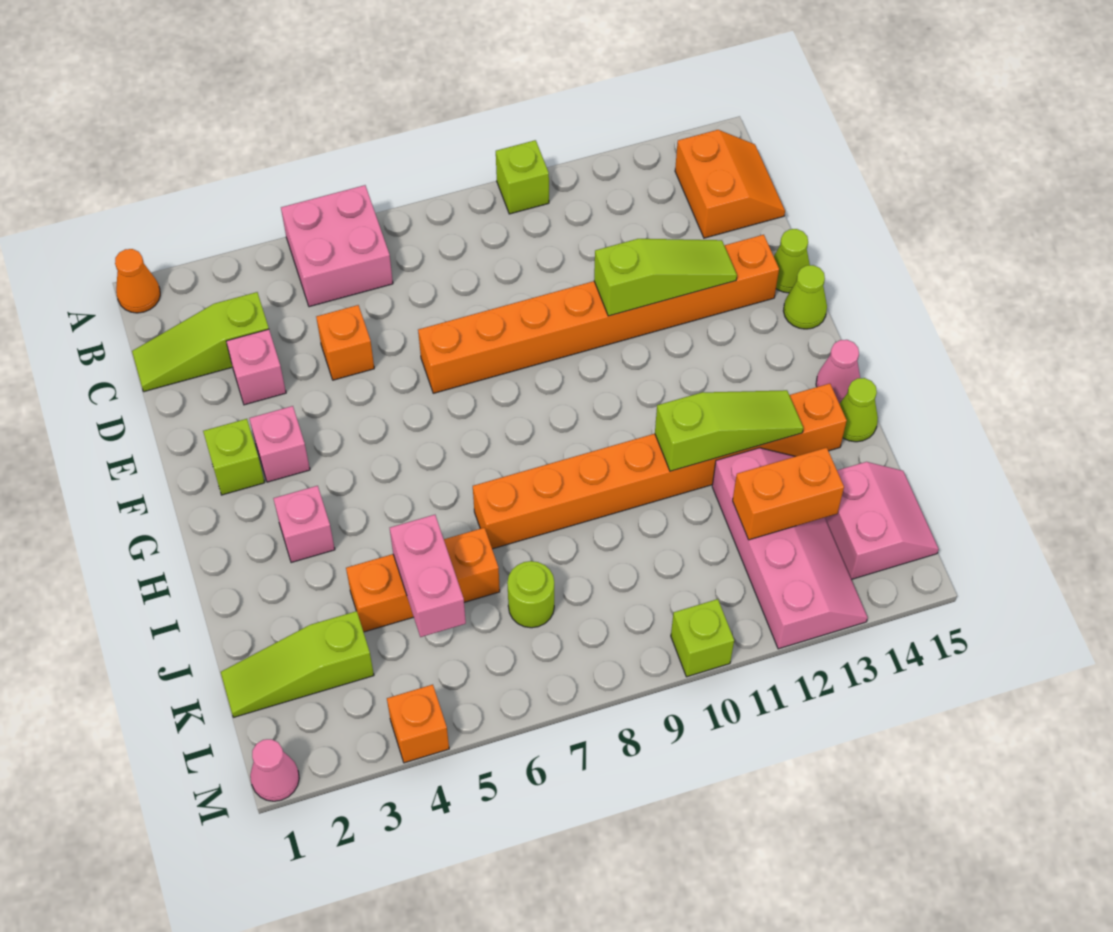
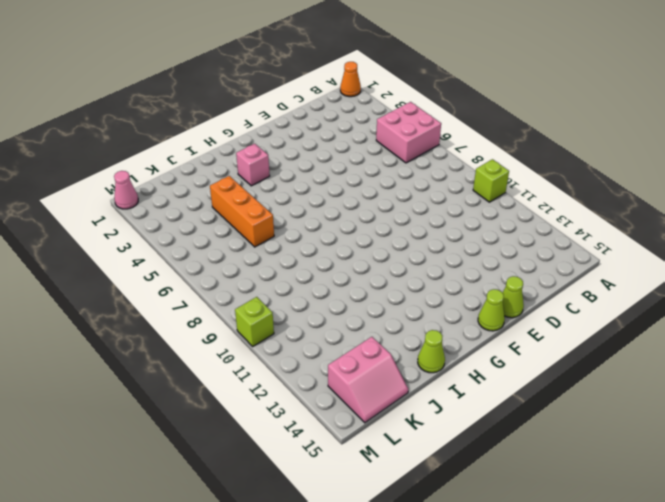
none -> orange 2x2 slope [675,130,785,238]
none -> lime 1x3 slope [132,292,269,392]
none -> pink 1x1 brick [226,329,286,405]

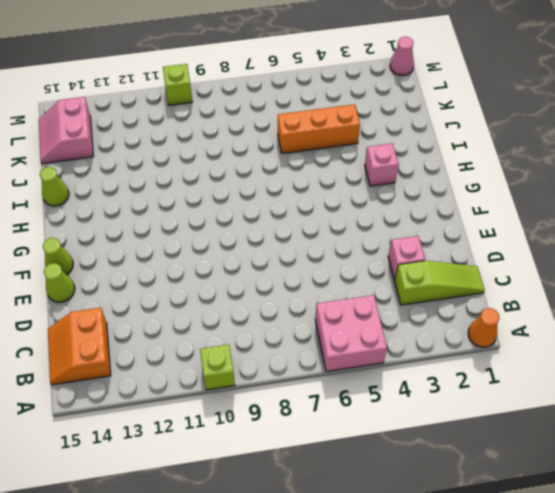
none -> orange 1x1 brick [316,305,374,380]
none -> orange 1x8 brick [418,235,779,393]
none -> lime 1x1 brick [203,419,265,495]

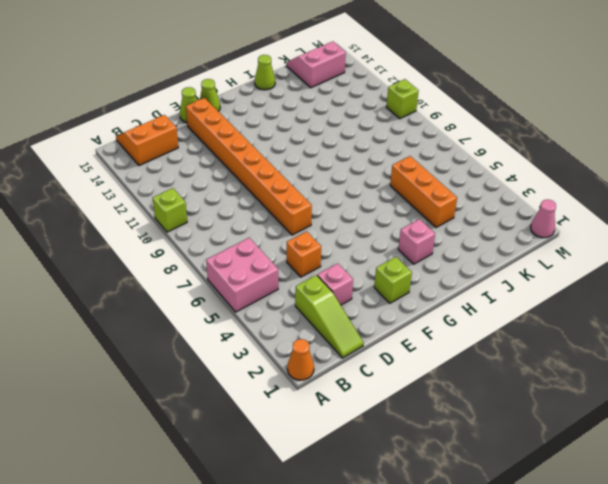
none -> pink 1x1 brick [249,406,310,482]
none -> pink 1x1 cone [816,340,860,404]
none -> orange 1x8 brick [473,384,847,549]

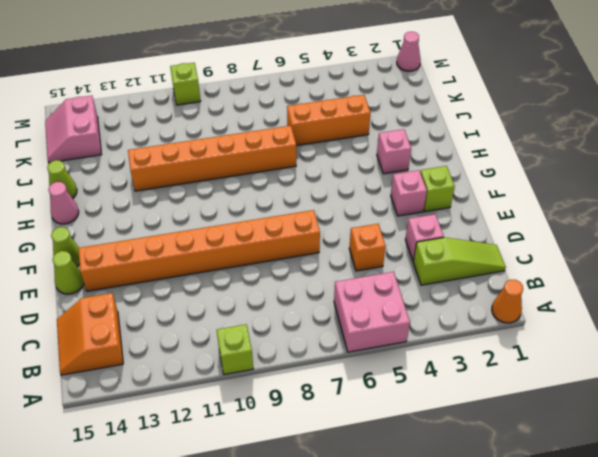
orange 1x6 brick [128,126,296,191] -> orange 1x8 brick [473,384,847,549]
none -> pink 2x4 slope [712,448,868,649]
none -> lime 1x3 slope [221,611,374,717]
none -> lime 1x1 round brick [507,561,554,628]

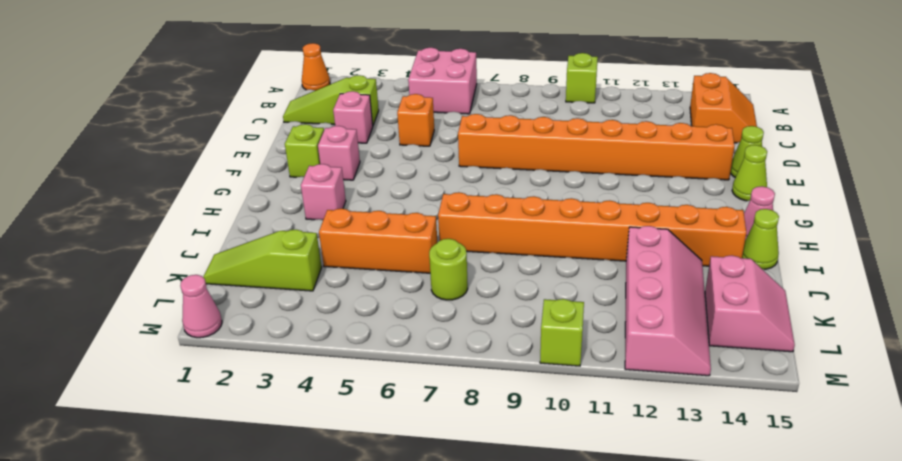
none -> orange 1x1 brick [387,685,449,763]
none -> lime 1x3 slope [594,239,737,316]
none -> lime 1x3 slope [655,390,803,471]

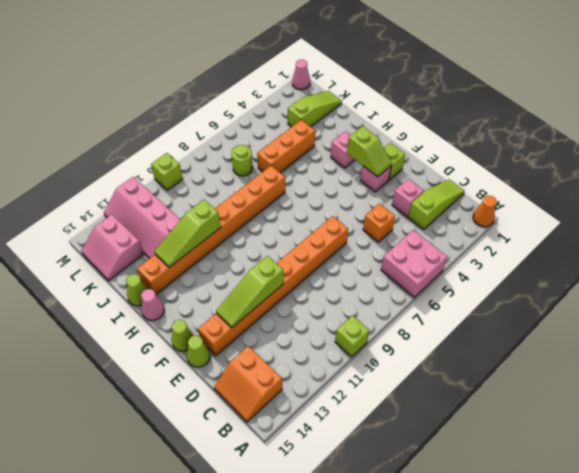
lime 1x2 slope [347,126,392,177] -> none
none -> orange 1x1 brick [387,685,449,763]
none -> pink 1x2 brick [390,515,466,637]
none -> orange 1x2 brick [733,448,844,540]

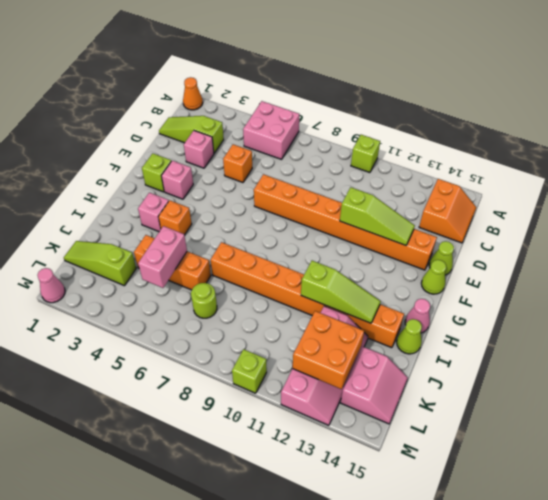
orange 1x1 brick [159,200,192,235] -> orange 1x1 brick moved to [387,685,449,763]
orange 2x2 brick [293,311,364,389] -> orange 1x2 brick [733,448,844,540]

